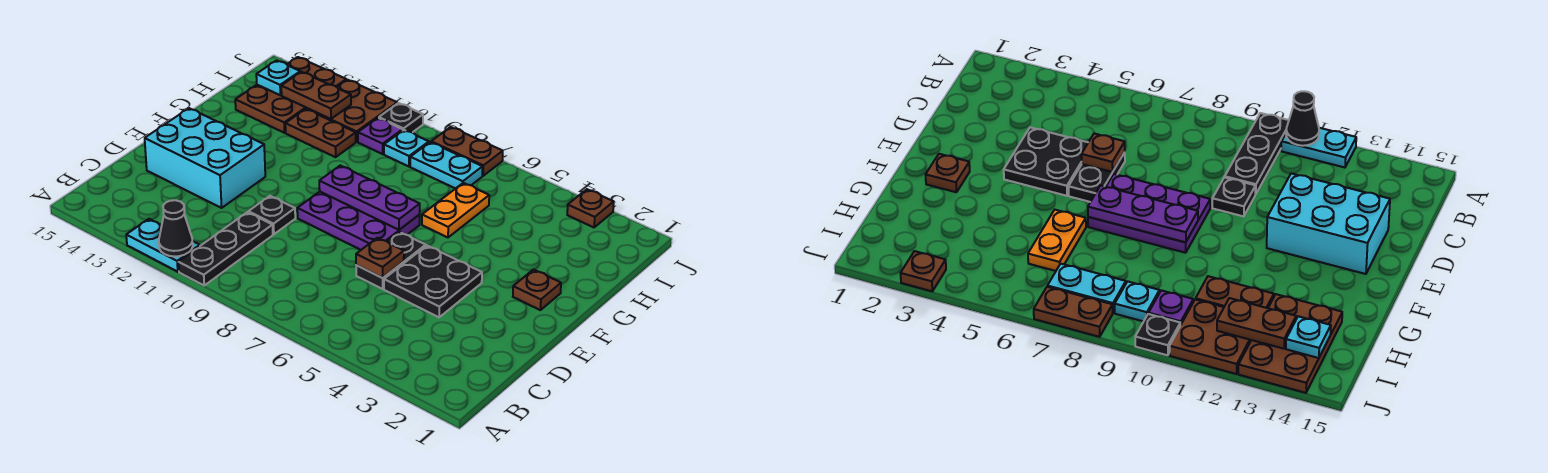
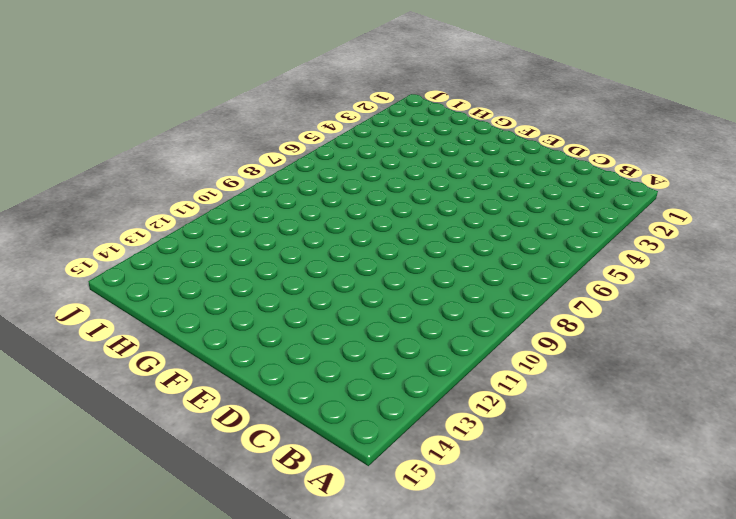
none -> black 1x3 plate [178,212,273,285]
none -> cyan 1x2 plate [126,219,200,272]
none -> black 2x2 plate [384,246,482,317]

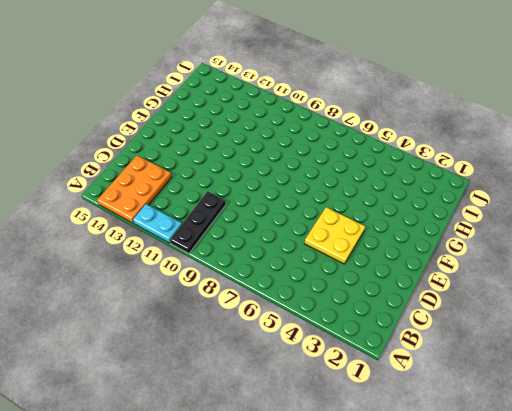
orange 2x3 plate [97,156,171,223] -> none
yellow 2x2 plate [305,207,365,264] -> black 2x2 plate [384,246,482,317]
none -> black 1x2 plate [356,232,426,289]
none -> black 1x1 plate [248,196,295,234]
none -> cyan 2x3 brick [145,108,265,208]

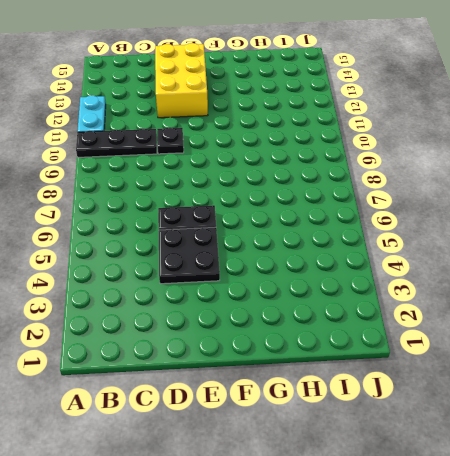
yellow 2x3 brick [155,43,208,118] -> cyan 2x3 brick [145,108,265,208]
none -> purple 2x3 plate [297,192,420,250]
none -> brown 1x1 plate [513,270,561,310]
none -> orange 1x2 plate [422,183,489,237]

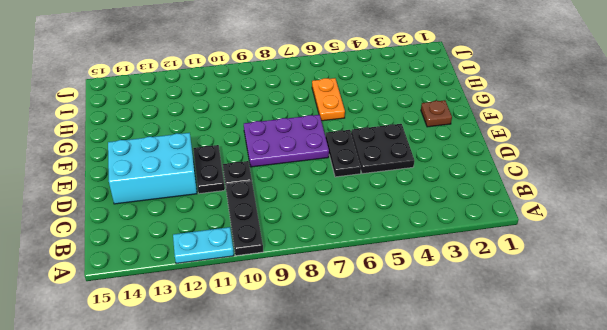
black 1x2 plate [193,145,225,194] -> none
none -> brown 1x2 plate [285,109,356,157]
none -> brown 2x3 plate [235,57,346,133]
none -> cyan 1x2 plate [410,142,482,189]

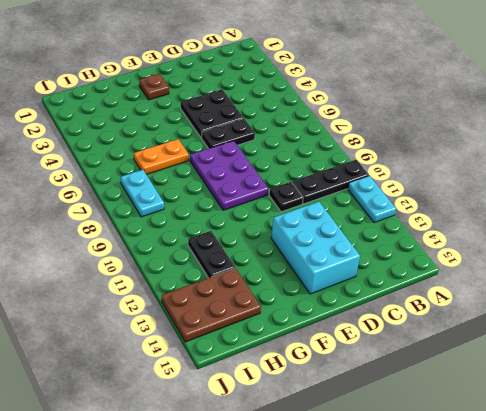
black 1x2 plate [188,231,235,278] -> brown 1x2 plate [285,109,356,157]
none -> cyan 1x1 plate [384,130,429,166]
none -> purple 1x1 plate [358,118,403,154]
none -> brown 2x2 plate [307,80,397,142]

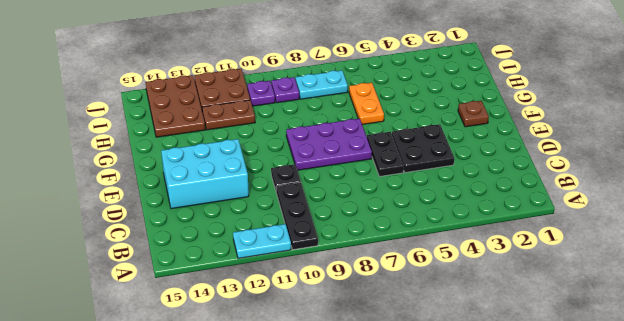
purple 1x1 plate [271,77,299,103] -> cyan 1x1 plate [384,130,429,166]
none -> brown 1x1 plate [567,189,614,227]
none -> brown 1x2 plate [431,127,503,176]
none -> black 1x1 plate [379,103,423,132]

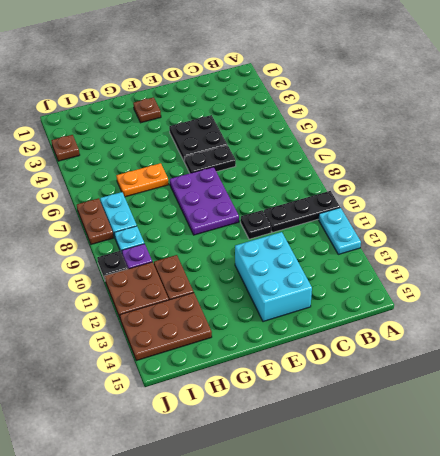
none -> black 1x1 cone [159,200,193,256]
none -> brown 1x1 plate [356,238,404,278]
none -> purple 1x3 plate [319,166,420,230]

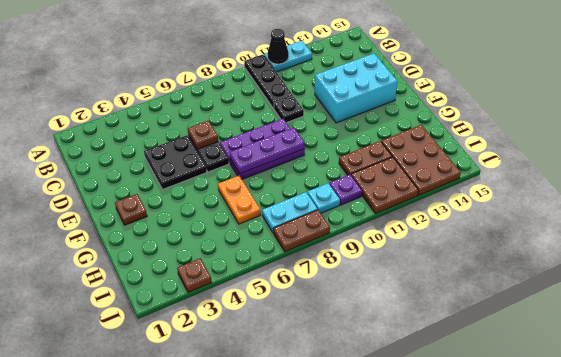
none -> black 1x1 plate [379,103,423,132]
none -> brown 1x2 plate [281,72,351,119]
none -> cyan 1x1 plate [256,60,300,95]

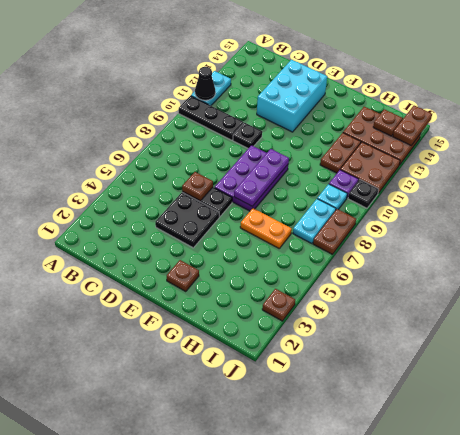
brown 1x1 plate [373,109,402,136] -> cyan 1x1 plate [256,60,300,95]
brown 1x2 plate [393,106,432,145] -> brown 1x2 plate moved to [281,72,351,119]

